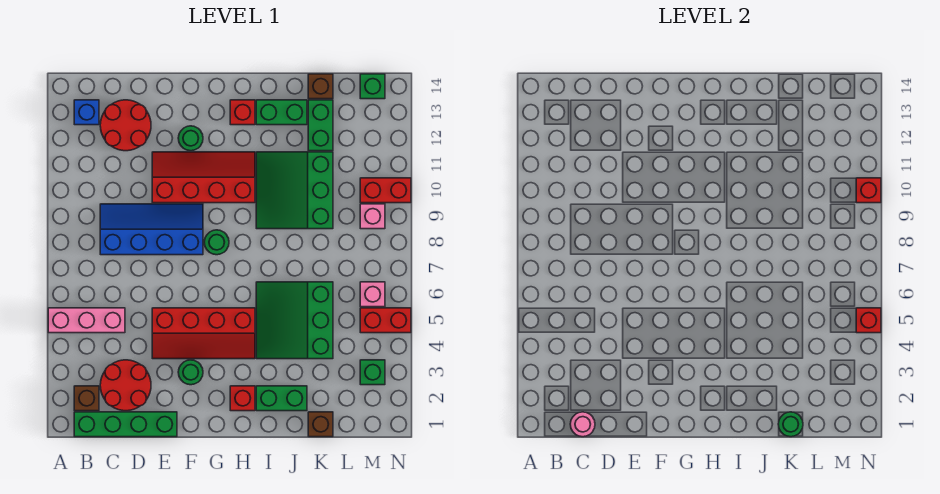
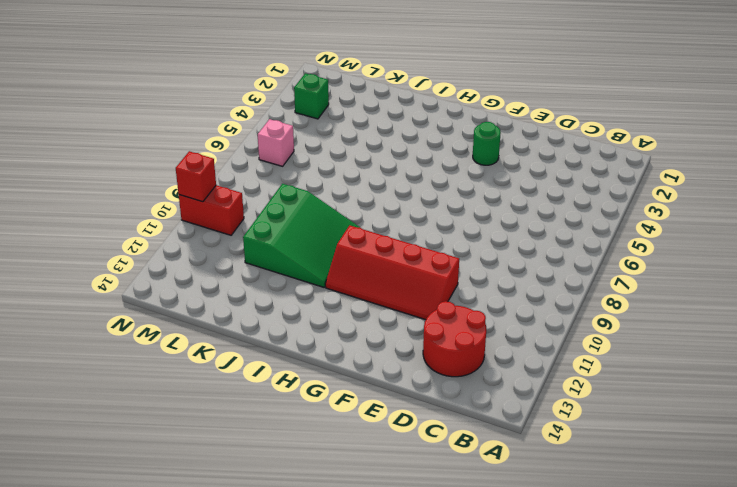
none -> pink 1x3 brick [48,308,125,333]
none -> green 1x4 brick [74,412,177,437]
none -> brown 1x1 brick [74,386,99,411]
none -> blue 1x1 brick [74,100,99,125]

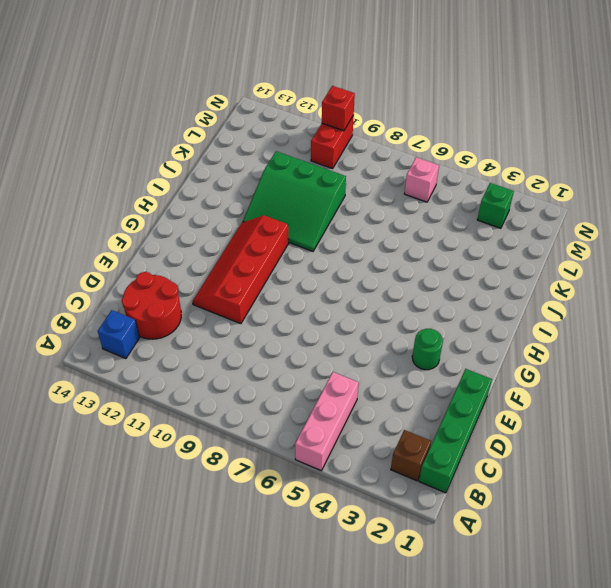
none -> red 2x2 round brick [100,360,151,411]
none -> blue 2x4 slope [100,204,203,255]
none -> red 2x4 slope [152,308,255,359]
none -> green 1x1 round brick [178,126,203,151]

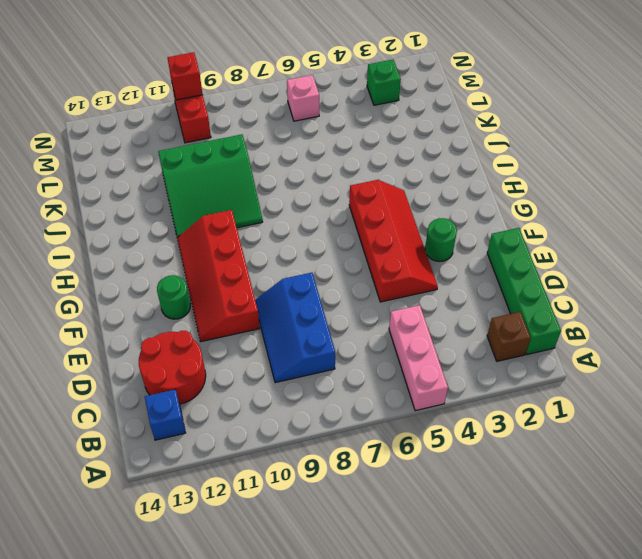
blue 2x3 slope [255,273,335,383] -> blue 2x4 slope [100,204,203,255]
none -> red 2x2 round brick [100,360,151,411]
none -> green 1x1 round brick [204,230,229,255]
none -> red 1x1 brick [230,386,255,411]
none -> red 1x1 brick [230,100,255,125]

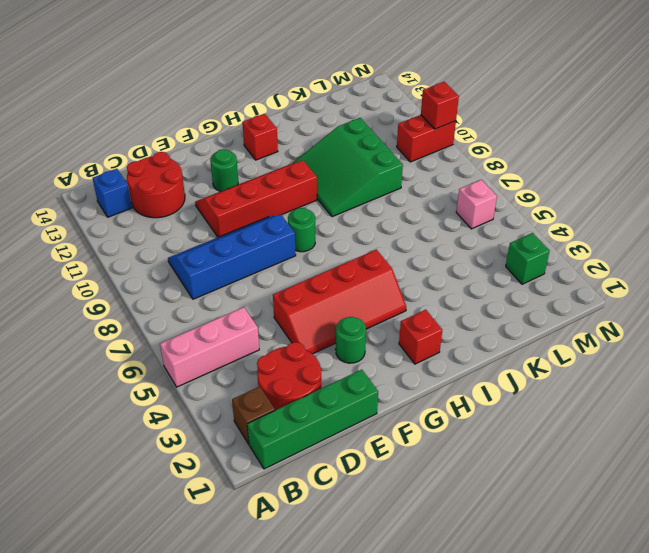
none -> green 1x2 brick [256,386,307,411]
none -> green 3x3 slope [256,282,333,359]
none -> green 1x2 brick [256,100,307,125]
none -> brown 1x1 brick [308,412,333,437]

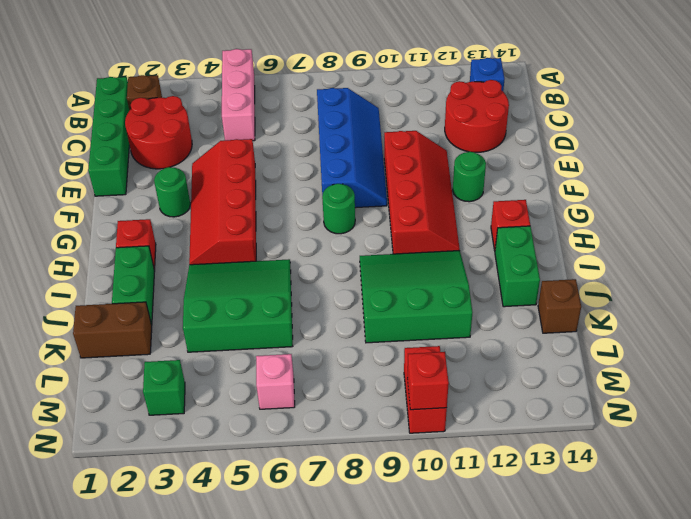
brown 1x2 brick [73,302,152,358] -> brown 1x1 brick [308,412,333,437]
none -> green 1x2 brick [308,100,333,151]
none -> red 1x2 brick [360,308,411,333]
none -> pink 1x1 brick [360,204,385,229]
none -> green 1x1 brick [360,74,385,99]

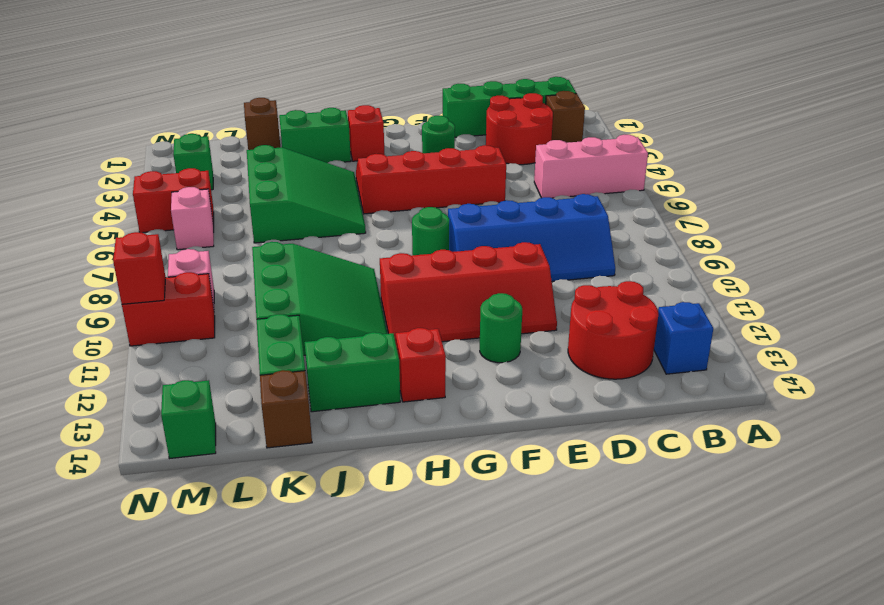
none -> pink 1x1 round brick [570,412,595,437]
none -> green 1x1 round brick [778,412,803,437]
none -> red 1x1 brick [856,308,881,333]

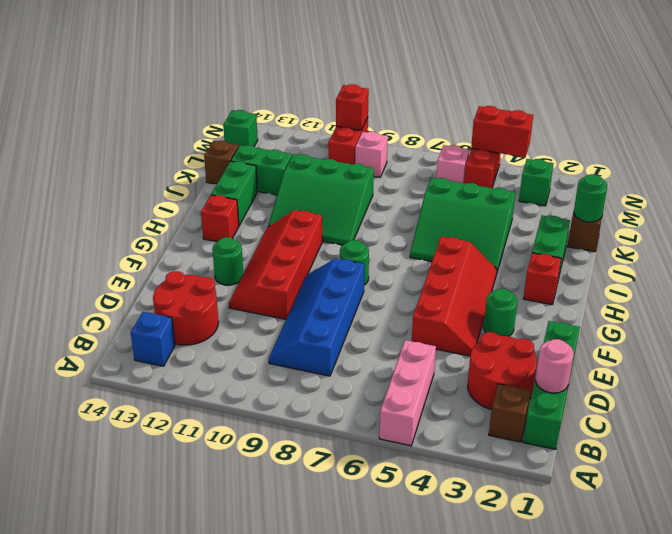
red 1x2 brick [471,106,533,157] -> red 1x1 brick [856,308,881,333]

